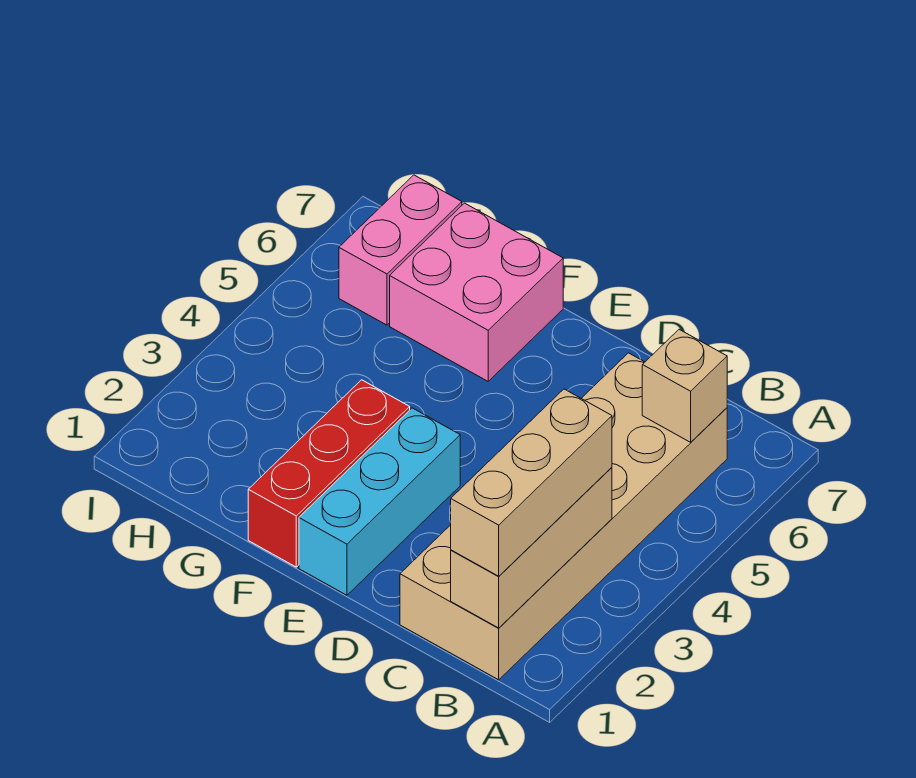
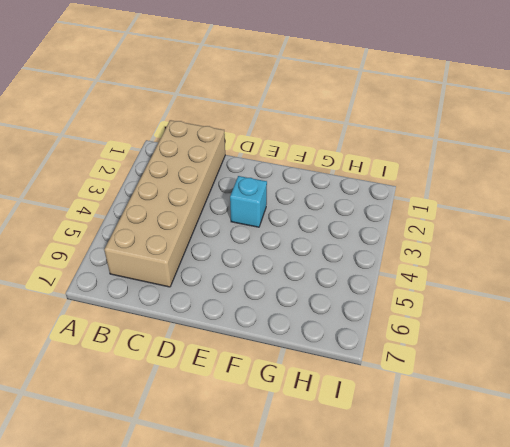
cyan 1x1 brick [230,176,267,227] -> cyan 1x3 brick [299,408,460,595]
none -> red 1x3 brick [248,380,410,567]
none -> pink 2x2 brick [390,203,563,381]

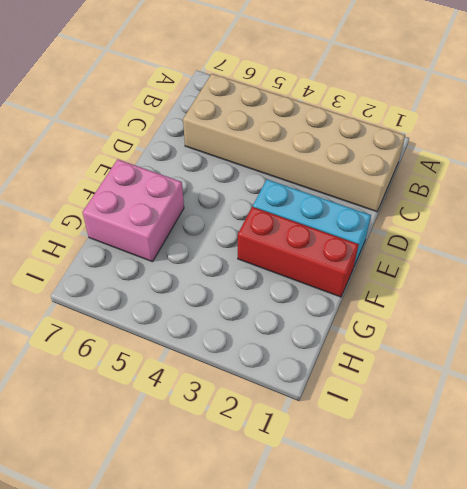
none -> pink 1x2 brick [339,175,462,325]
none -> tan 1x3 brick [451,467,612,628]

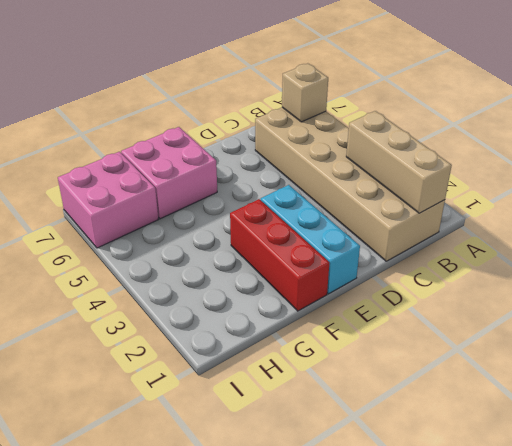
pink 2x2 brick [58,152,159,248] -> pink 1x2 brick [339,175,462,325]
none -> tan 1x3 brick [451,389,612,576]

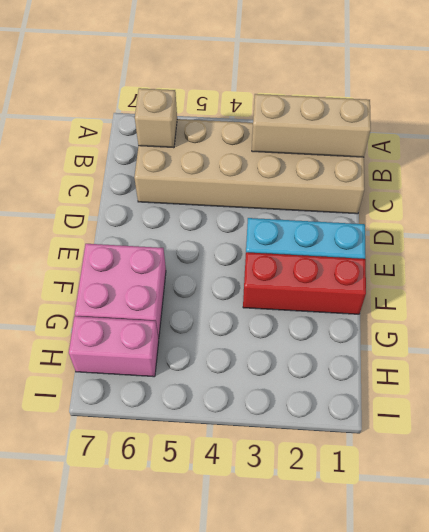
none -> tan 1x3 brick [451,389,612,576]

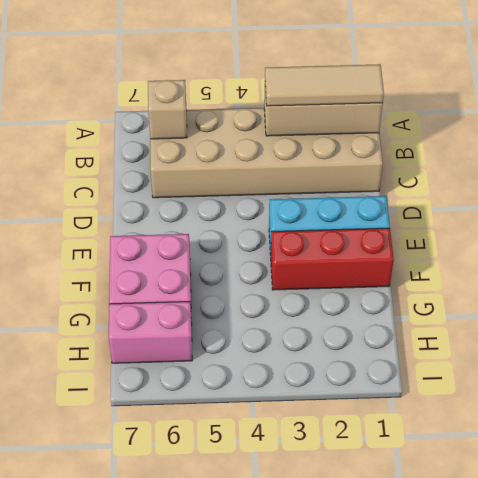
tan 1x3 tile [265,64,384,106] -> tan 1x3 brick [451,389,612,576]

